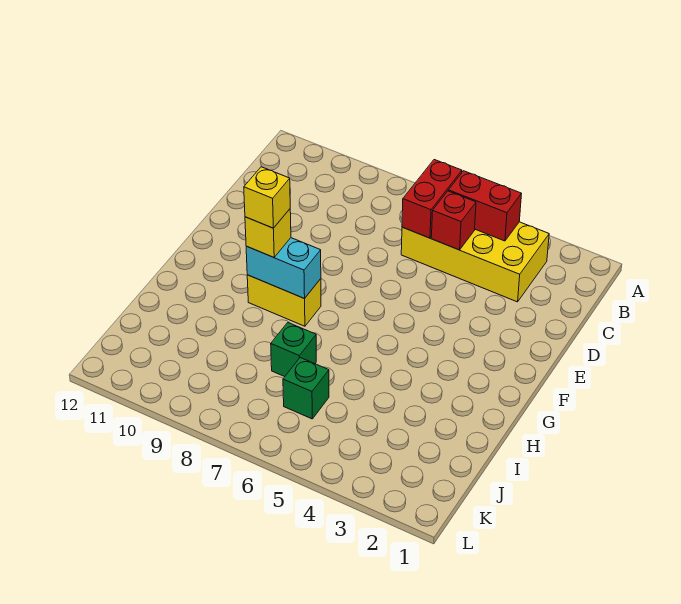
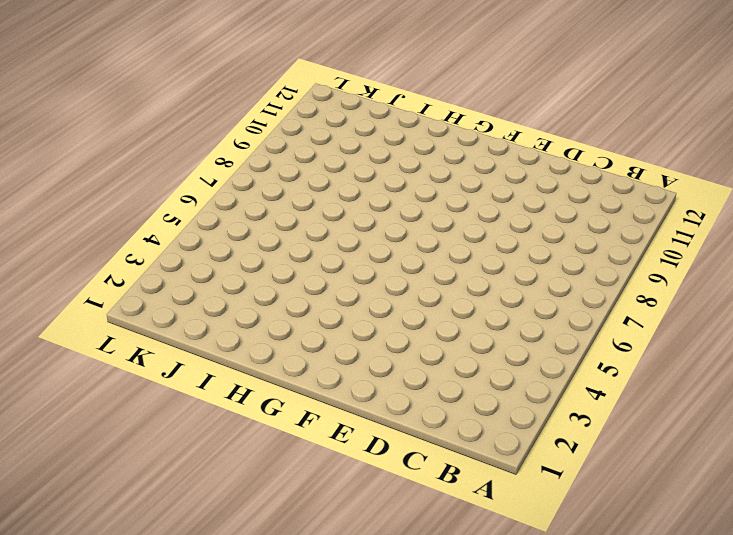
none -> yellow 2x4 brick [401,222,549,302]
none -> yellow 1x2 brick [247,275,321,326]

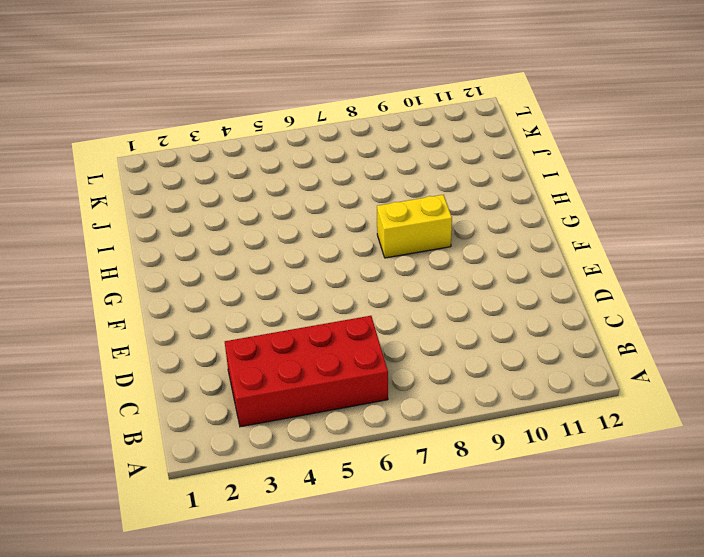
red 2x4 brick [225,316,388,427] -> yellow 2x4 brick [401,222,549,302]
none -> green 1x1 brick [271,323,316,377]
none -> green 1x1 brick [283,358,329,419]

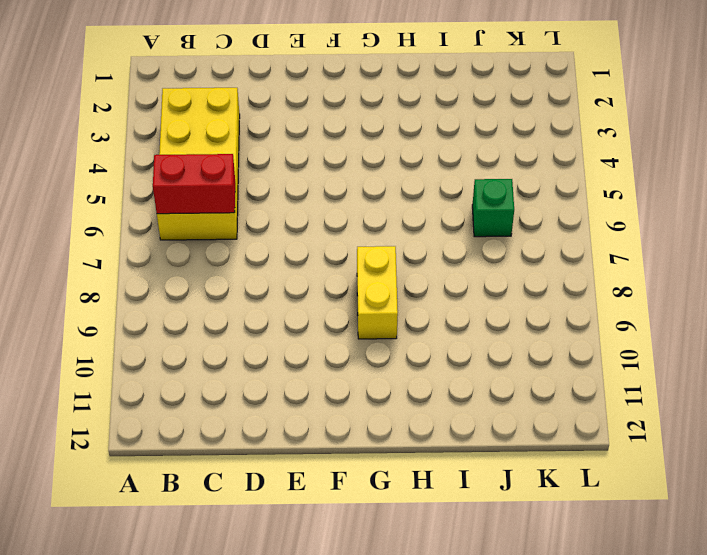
none -> green 1x1 brick [271,323,316,377]
none -> red 1x2 brick [448,171,521,241]

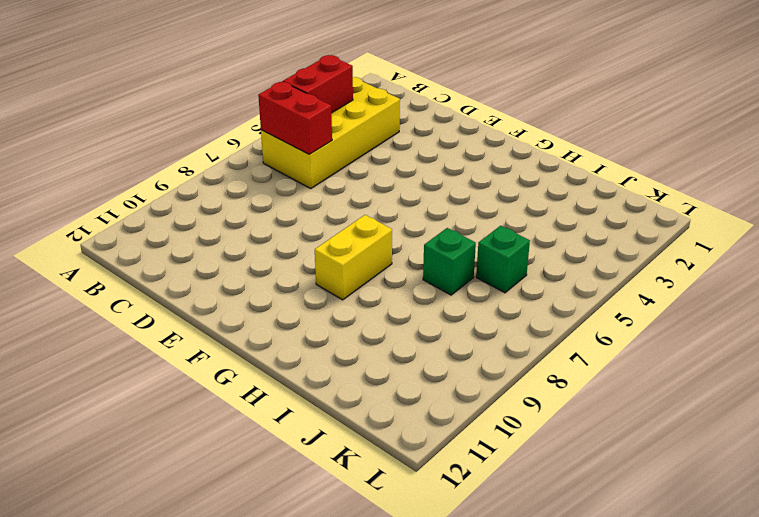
none -> red 1x1 brick [431,191,476,250]
none -> cyan 1x2 brick [246,238,321,299]

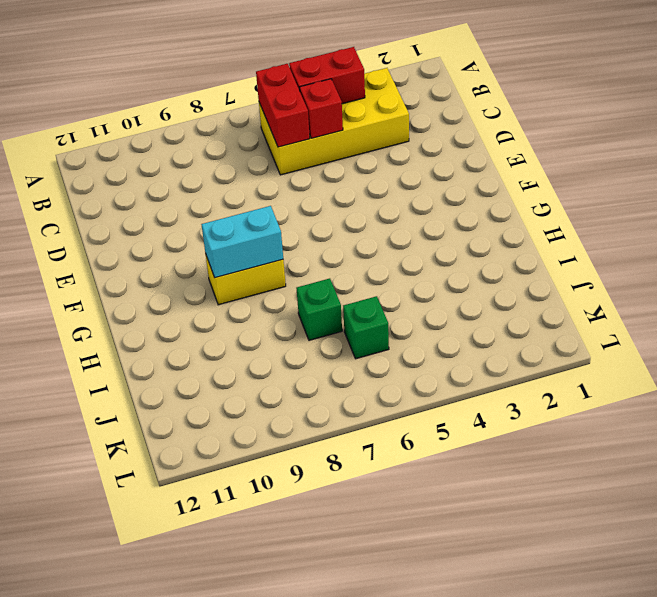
none -> yellow 1x1 brick [245,209,291,257]
none -> yellow 1x1 brick [244,167,290,228]

